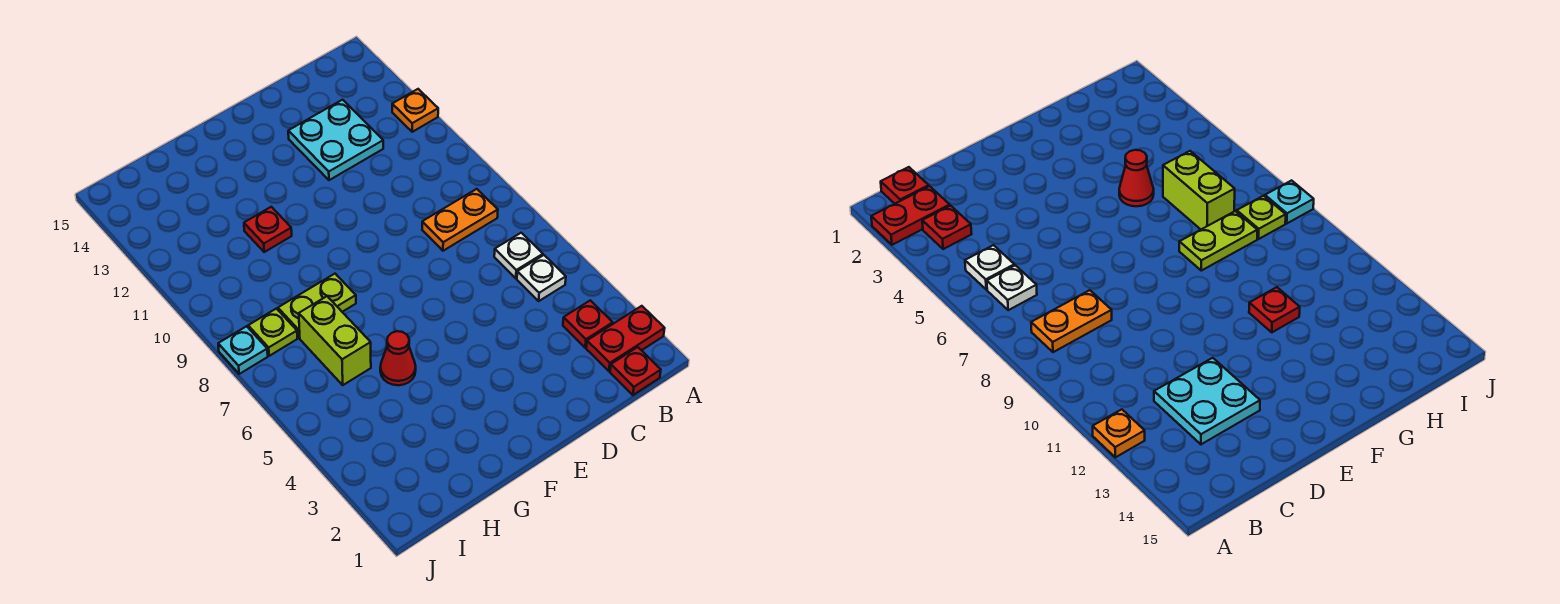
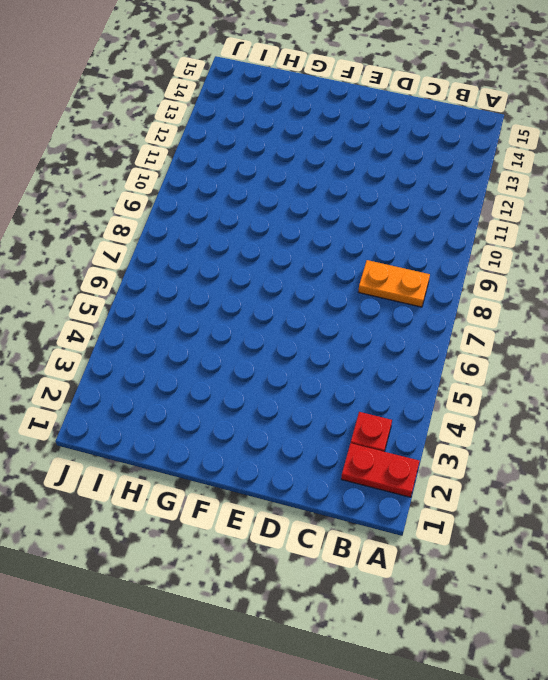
none -> orange 1x1 plate [392,89,438,132]
none -> red 1x1 plate [610,347,661,395]
none -> white 1x1 plate [517,255,566,301]

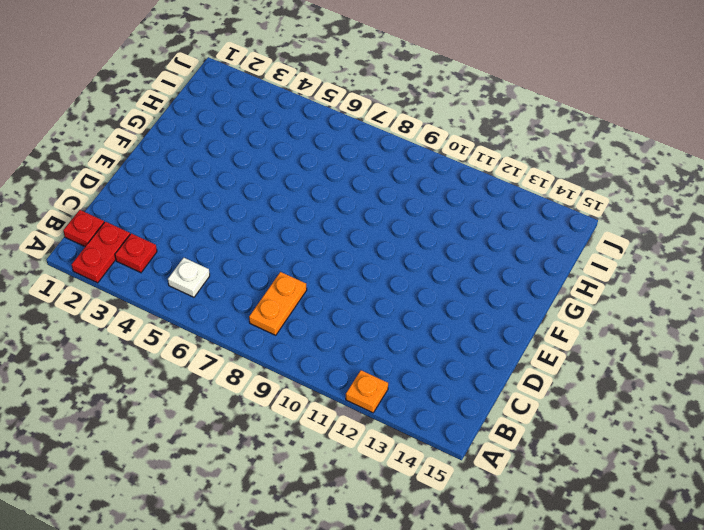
none -> white 1x1 plate [494,233,543,278]
none -> cyan 2x2 plate [288,100,383,180]
none -> red 1x1 cone [380,331,416,385]

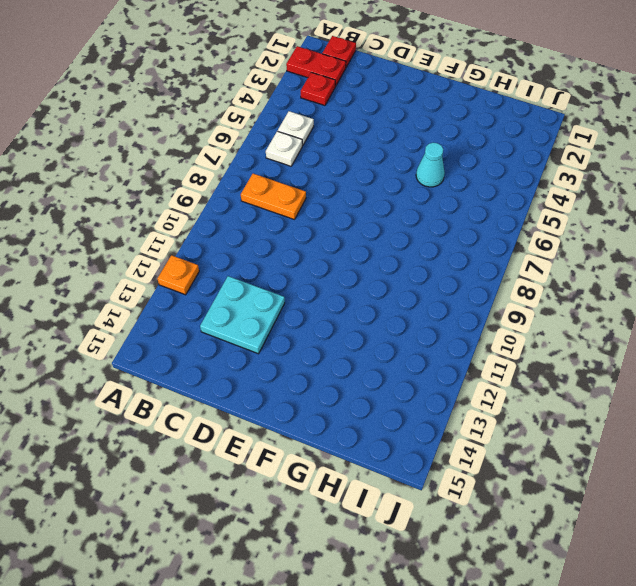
cyan 1x1 cone [416,143,445,187] -> red 1x1 cone [380,331,416,385]
none -> lime 1x2 plate [278,274,356,338]
none -> red 1x1 plate [244,207,292,252]
none -> lime 1x2 brick [299,296,371,385]

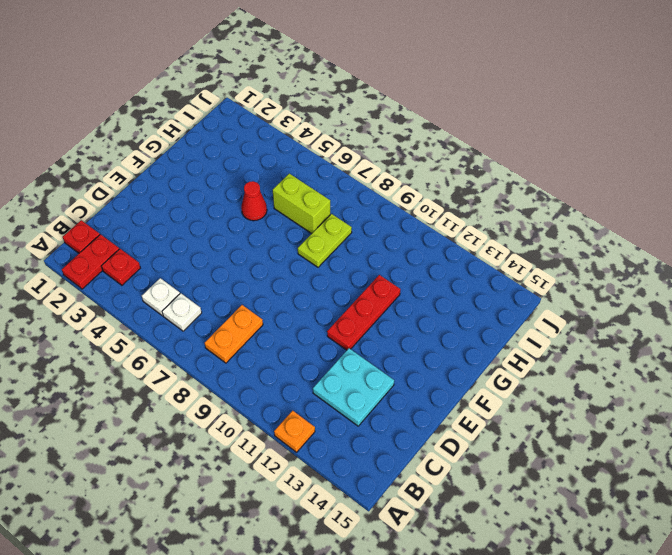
red 1x3 plate [327,275,401,350] -> red 1x1 plate [244,207,292,252]
none -> lime 1x1 plate [248,309,297,356]
none -> cyan 1x1 plate [218,326,268,374]

